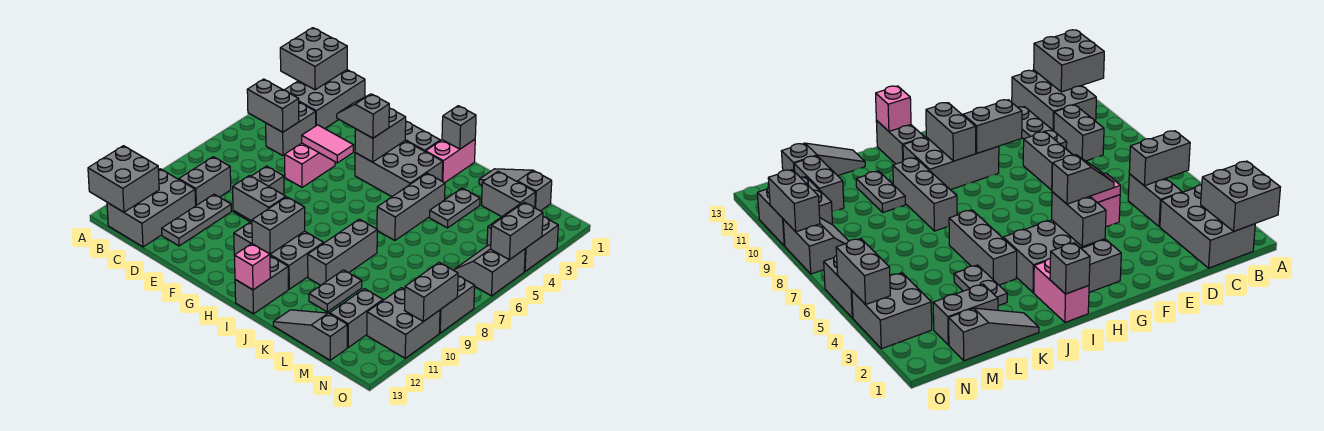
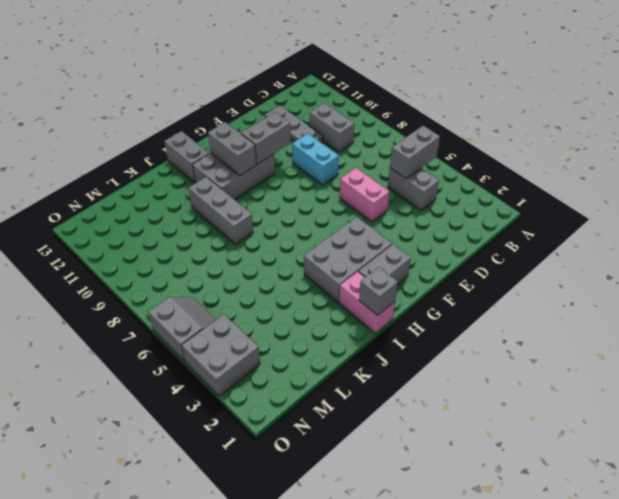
cyan 1x2 brick [292,133,339,185] -> grey 1x2 brick [233,166,284,222]
none -> grey 2x3 brick [285,70,365,129]
none -> grey 2x3 brick [107,169,196,247]
none -> grey 1x3 brick [377,173,445,240]
none -> grey 1x3 slope [479,169,552,211]

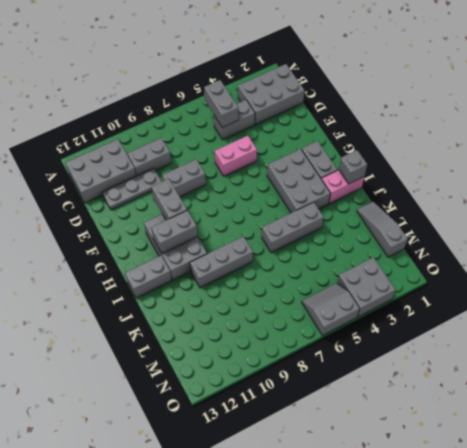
none -> grey 1x2 plate [429,188,480,228]
none -> grey 1x2 plate [309,270,362,312]
none -> grey 1x3 slope [273,310,347,360]
none -> grey 1x2 brick [482,172,536,217]

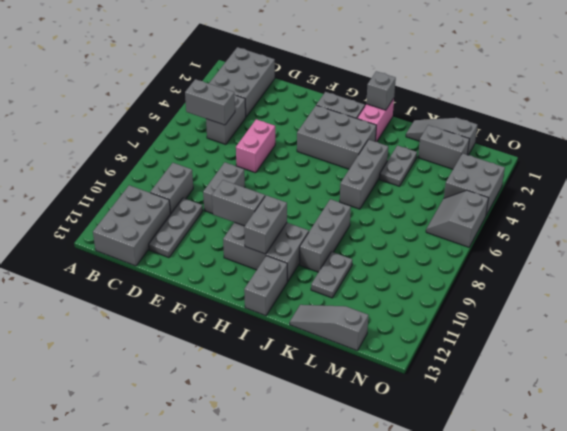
none -> grey 1x2 brick [330,289,383,347]
none -> grey 2x2 slope [439,276,475,333]
none -> grey 2x2 brick [367,288,440,358]
none -> grey 2x2 brick [280,28,347,90]

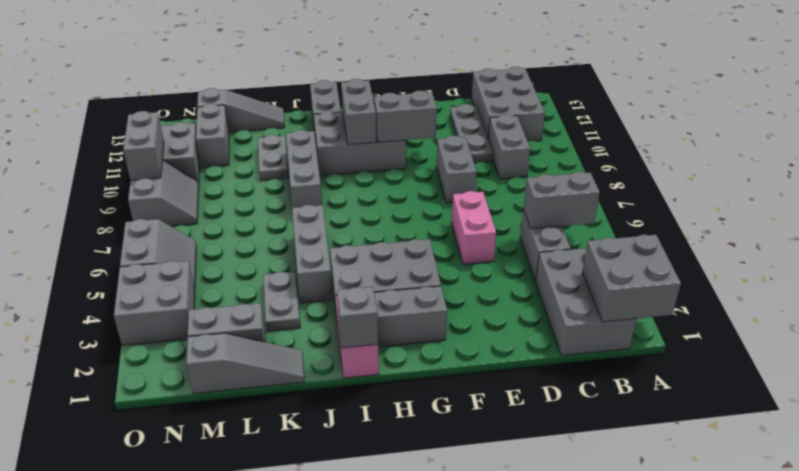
none -> grey 2x2 brick [88,146,159,212]
none -> pink 1x2 tile [302,125,353,163]
none -> grey 1x2 brick [355,108,406,162]
none -> pink 1x1 brick [235,244,270,290]

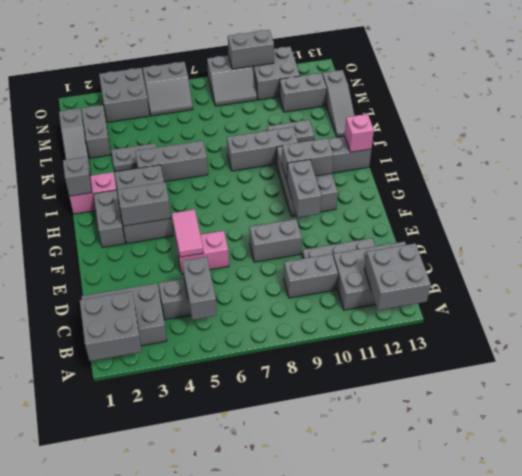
none -> grey 1x2 brick [491,202,543,260]
none -> grey 1x2 slope [337,94,389,138]

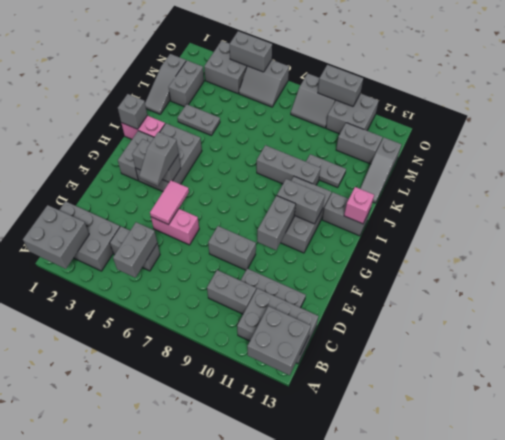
none -> grey 1x3 brick [377,173,445,240]

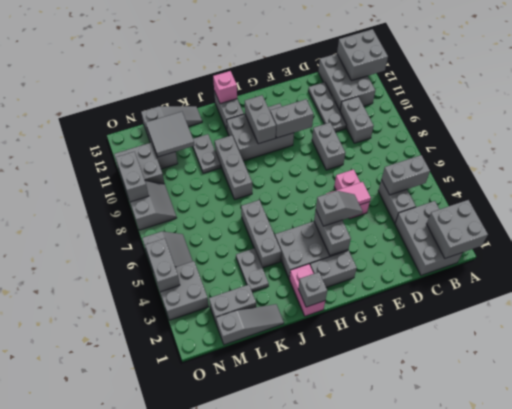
grey 2x2 tile [146,112,195,157] -> none

